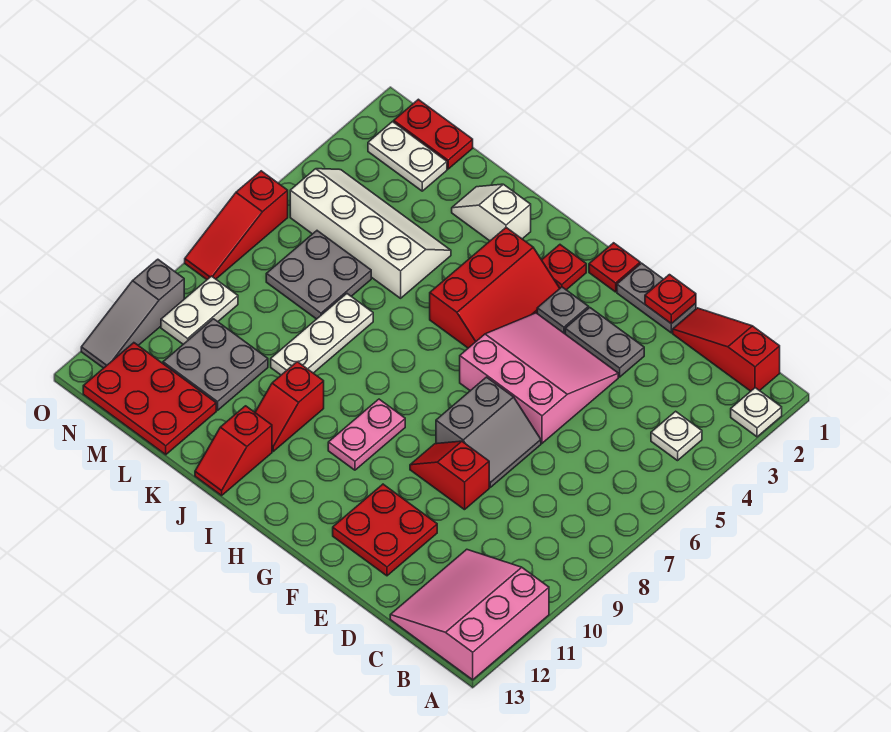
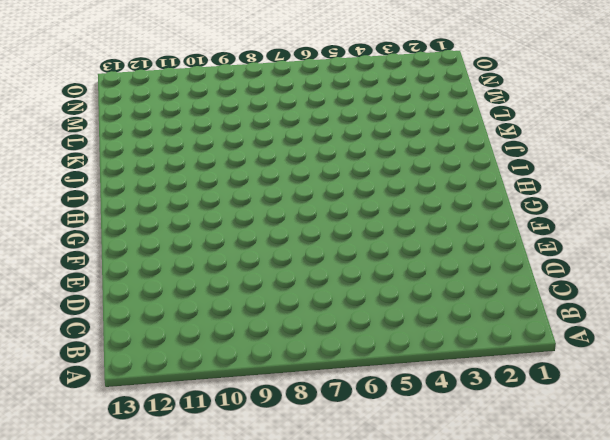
none -> white 1x1 plate [731,388,782,437]
none -> pink 3x3 slope [390,549,549,680]
none -> red 1x3 slope [673,308,780,391]

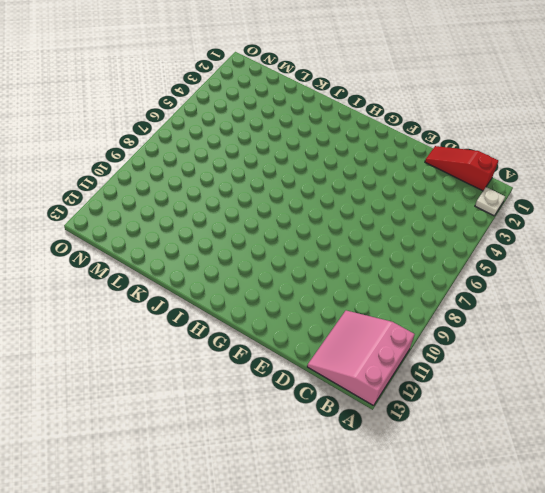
none -> white 1x1 plate [651,411,702,461]
none -> grey 1x2 plate [617,263,696,333]
none -> grey 1x2 plate [565,308,644,377]

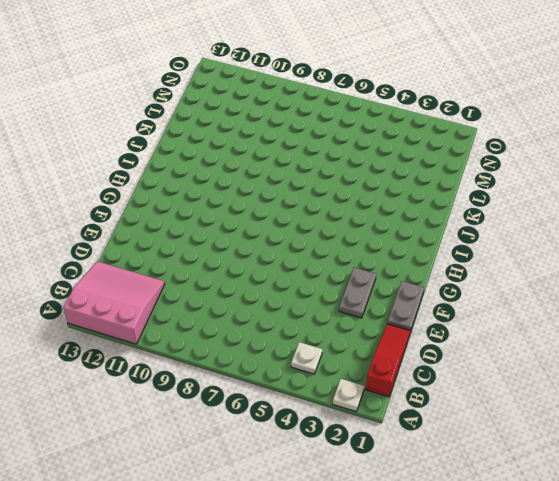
none -> pink 3x3 slope [460,313,618,443]
none -> grey 2x2 slope [436,377,541,487]
none -> red 1x2 slope [410,441,489,510]

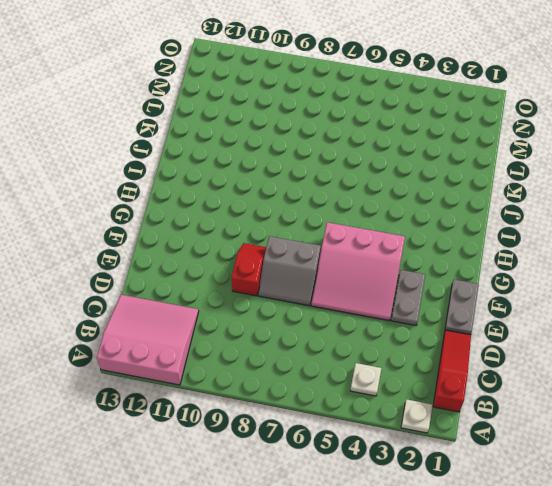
pink 3x3 slope [311,222,405,321] -> pink 3x3 slope turned to [460,313,618,443]
none -> red 2x2 plate [333,484,437,576]
none -> red 1x1 plate [589,243,640,292]
none -> grey 1x1 plate [537,287,589,334]

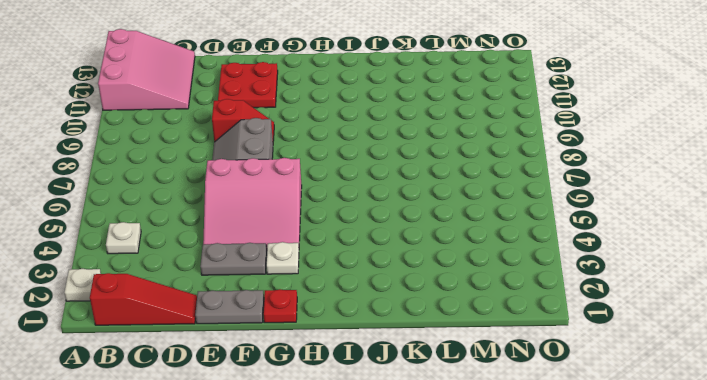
white 1x1 plate [266,242,299,274] -> grey 1x1 plate [537,287,589,334]
none -> red 1x1 plate [542,245,586,290]
none -> red 2x3 slope [430,228,560,348]
none -> pink 1x2 plate [328,399,405,470]

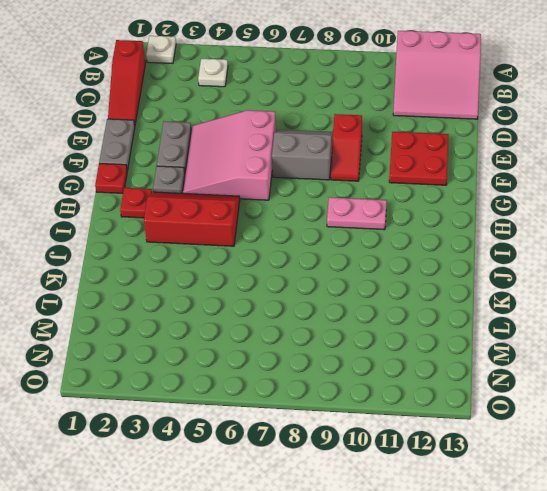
none -> white 1x2 slope [452,184,531,241]
none -> red 1x2 slope [255,362,324,451]
none -> red 1x2 slope [195,406,272,496]

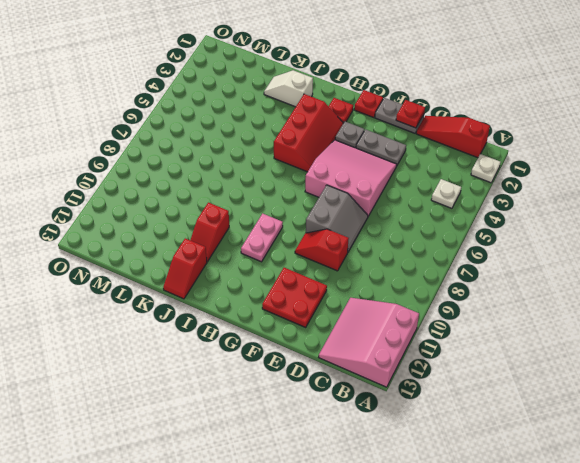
none -> white 2x4 slope [290,169,451,298]
none -> white 1x3 plate [271,294,373,375]
none -> grey 2x2 plate [266,231,371,319]

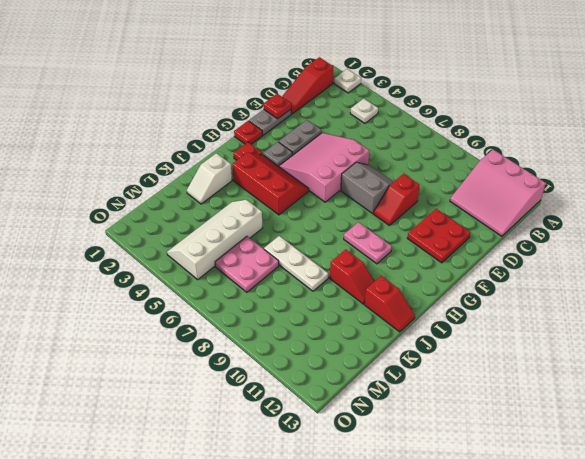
pink 2x2 plate [215,236,279,292] -> grey 2x2 plate [266,231,371,319]
none -> grey 2x2 plate [163,319,268,410]
none -> red 2x3 plate [83,343,216,455]
none -> red 1x2 plate [394,99,473,169]

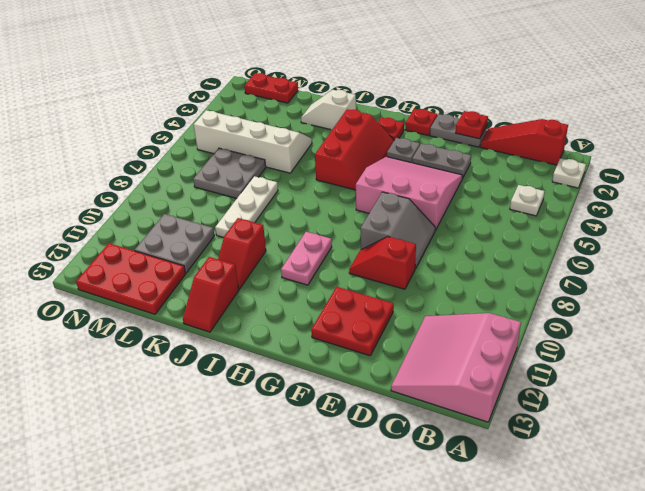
none -> white 1x2 plate [368,122,447,191]
none -> white 1x2 plate [161,276,238,344]
none -> red 1x3 slope [185,171,288,279]

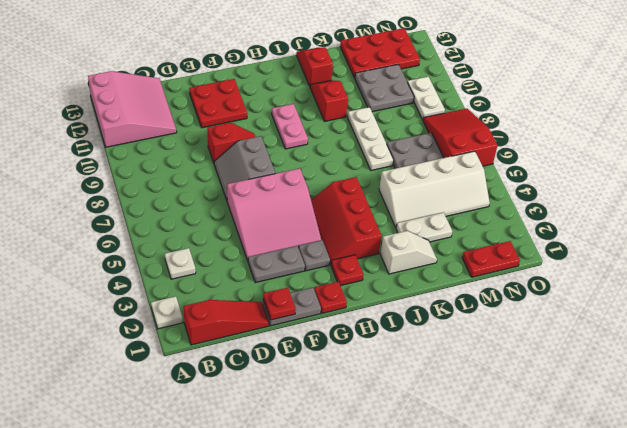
white 1x2 plate [396,212,452,242] -> white 1x2 plate moved to [368,122,447,191]
red 2x3 slope [423,108,497,166] -> red 1x3 slope [185,171,288,279]
none -> grey 1x3 slope [81,259,184,368]

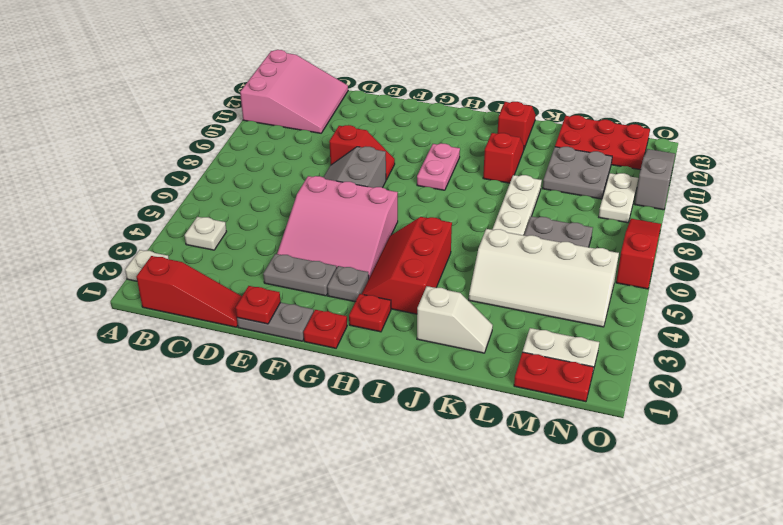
none -> red 2x2 plate [333,484,437,576]

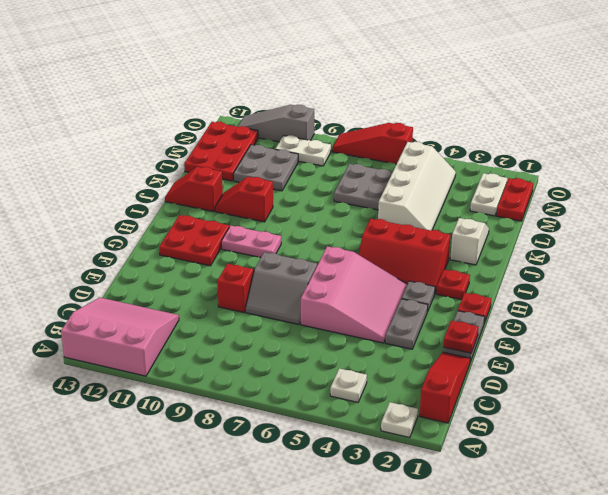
red 2x2 plate [159,215,229,266] -> red 2x2 plate moved to [333,484,437,576]
none -> white 1x3 plate [271,294,373,375]

